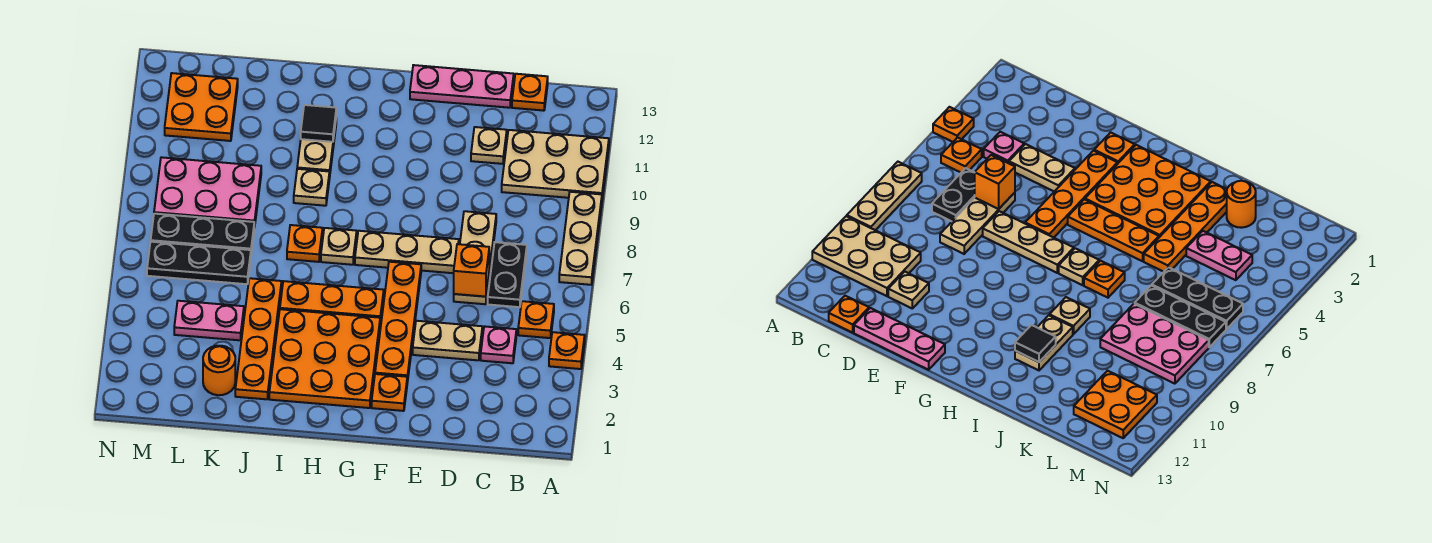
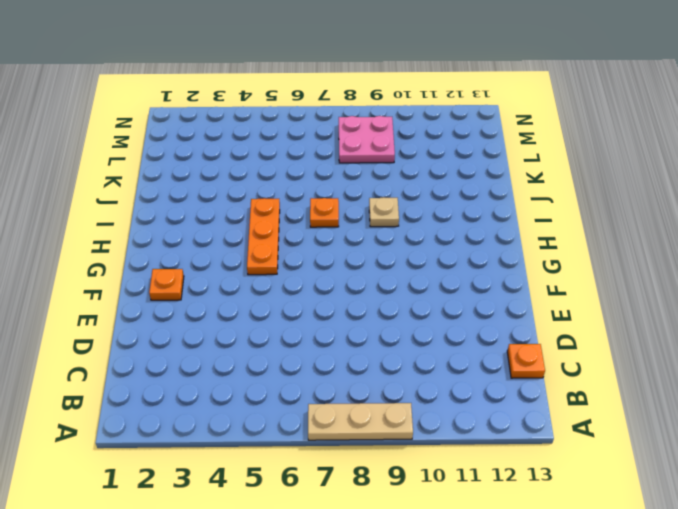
pink 2x2 plate [339,116,395,163] -> pink 2x3 plate [154,157,261,228]
none -> orange 1x1 plate [549,332,585,369]
none -> tan 2x3 plate [502,130,609,198]
none -> orange 1x1 plate [518,301,554,338]

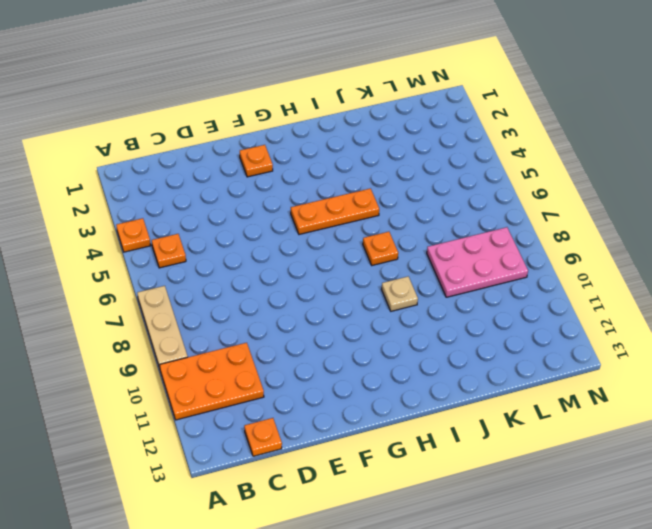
orange 2x3 plate [160,343,264,420] -> tan 2x3 plate [502,130,609,198]
none -> pink 1x1 plate [481,326,516,363]
none -> black 1x2 plate [488,242,527,307]
none -> tan 1x2 plate [413,321,482,360]

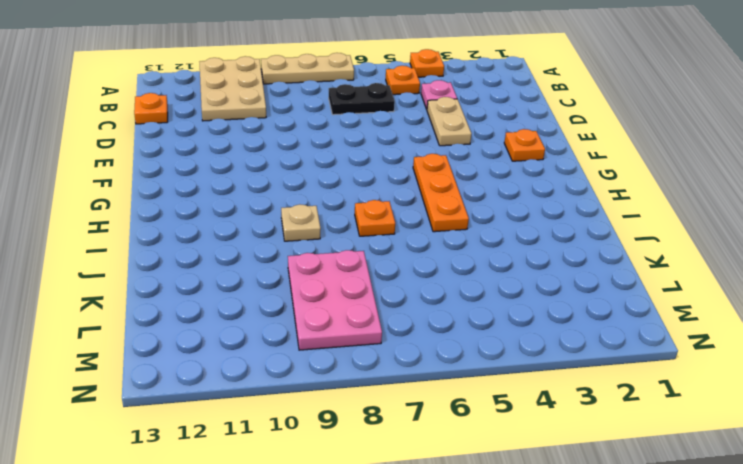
none -> tan 1x3 plate [454,211,496,304]
none -> tan 1x1 plate [471,127,507,164]
none -> pink 1x3 plate [410,65,514,108]

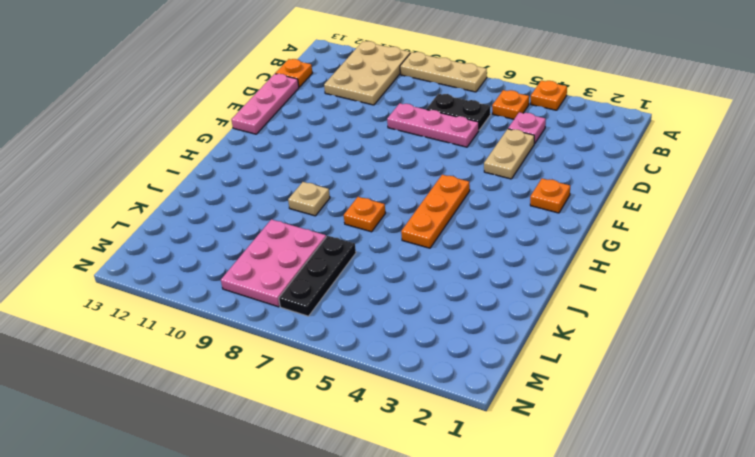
pink 1x3 plate [387,103,479,147] -> tan 1x3 plate [454,211,496,304]
none -> tan 1x1 plate [471,127,507,164]
none -> tan 1x3 plate [355,231,459,273]
none -> orange 1x4 plate [375,262,421,383]

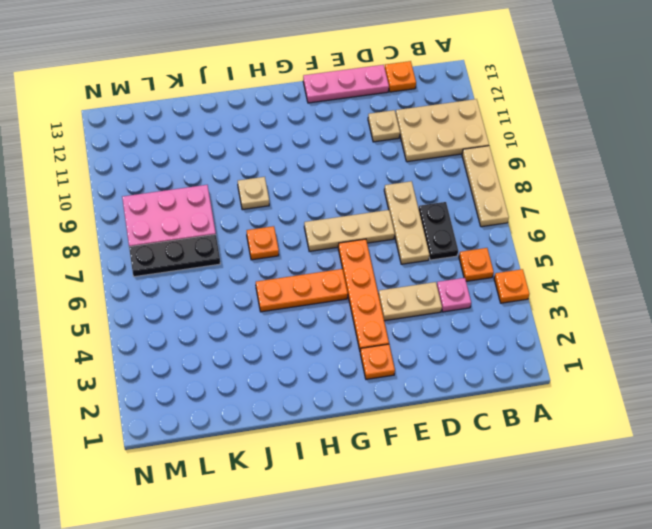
none -> orange 3x3 plate [269,309,380,408]
none -> tan 1x1 plate [321,228,357,265]
none -> tan 1x2 plate [297,123,336,172]

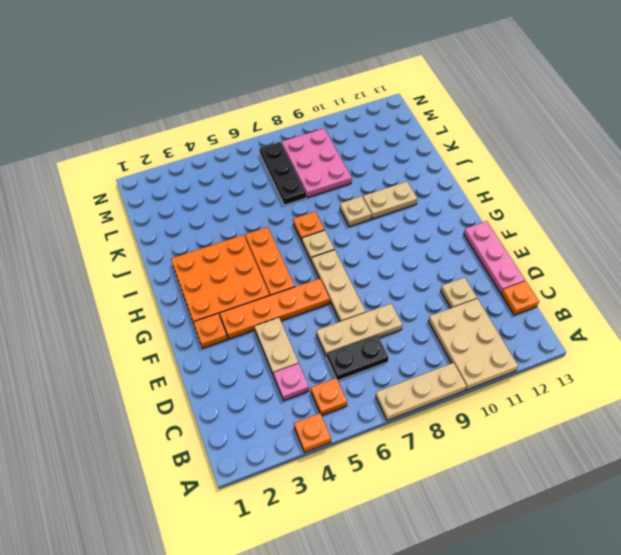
none -> orange 1x4 plate [235,278,282,399]
none -> orange 1x1 round brick [203,346,235,395]
none -> pink 1x2 plate [174,301,244,340]

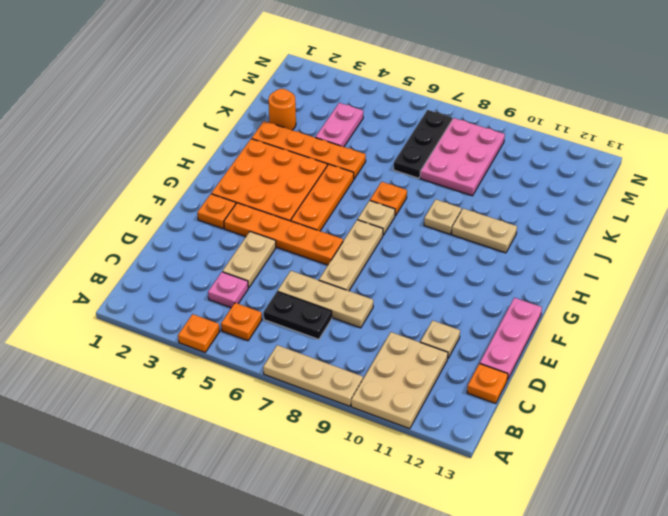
none -> black 1x3 plate [147,242,251,284]
none -> orange 2x2 plate [165,73,238,141]
none -> orange 1x1 brick [454,244,489,297]

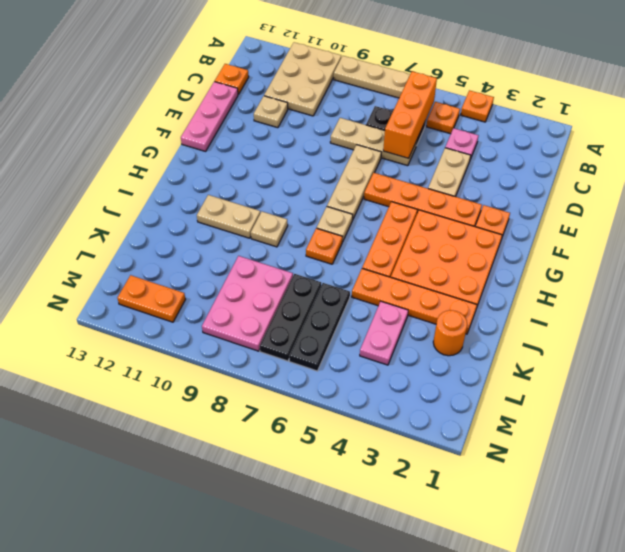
orange 1x3 brick [383,71,437,158] -> orange 1x1 brick [454,244,489,297]
orange 1x2 plate [117,275,185,322] -> orange 2x2 plate [165,73,238,141]
none -> black 1x1 tile [301,105,336,142]

